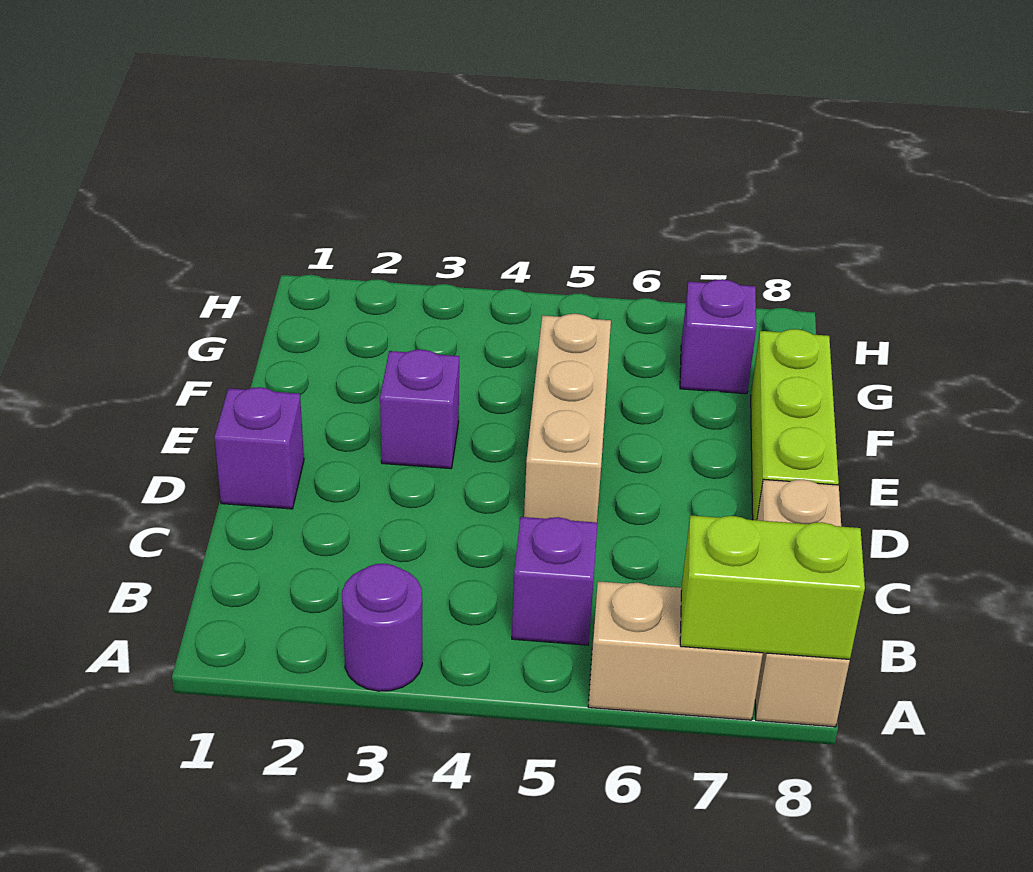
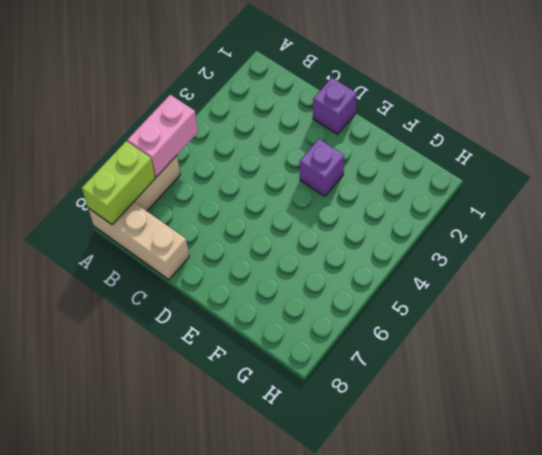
pink 1x2 brick [127,95,198,177] -> none
none -> purple 1x1 round brick [342,564,422,691]
none -> purple 1x1 brick [512,517,597,645]

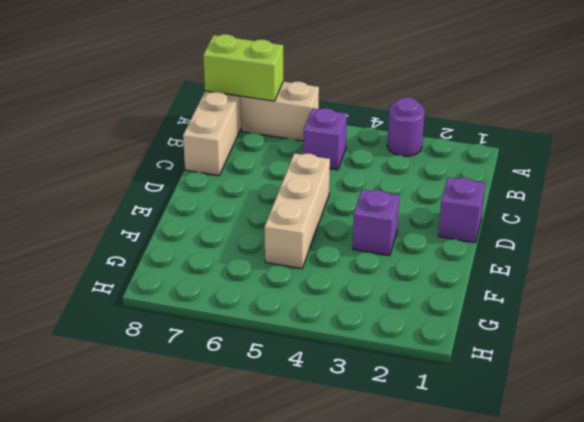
none -> lime 1x3 brick [751,329,839,520]
none -> purple 1x1 brick [680,279,756,394]

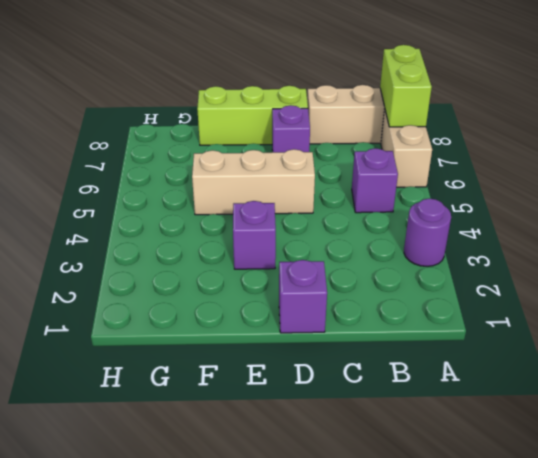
purple 1x1 brick [272,105,310,152] -> purple 1x1 brick moved to [680,279,756,394]

